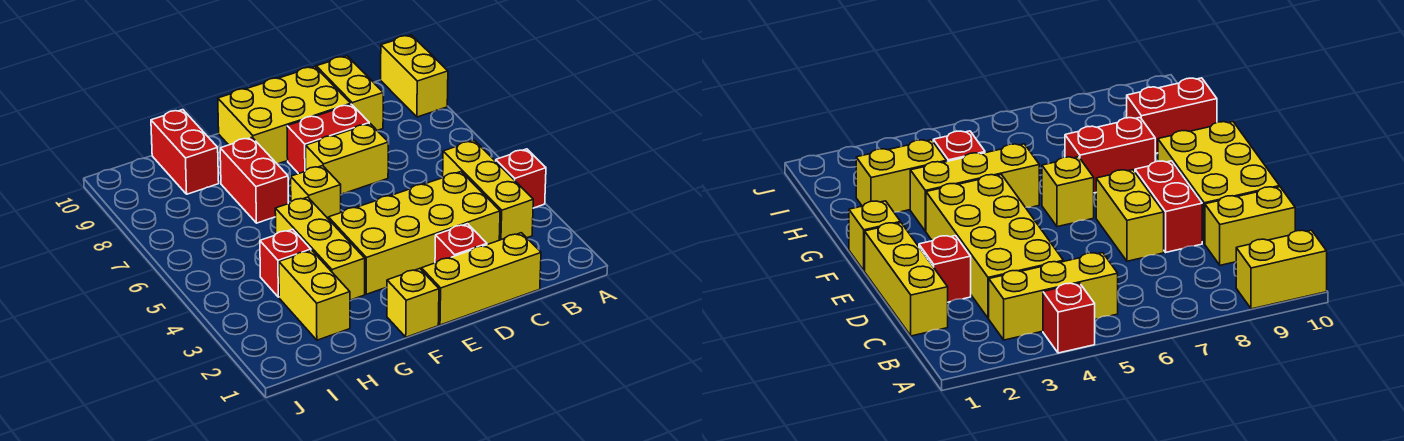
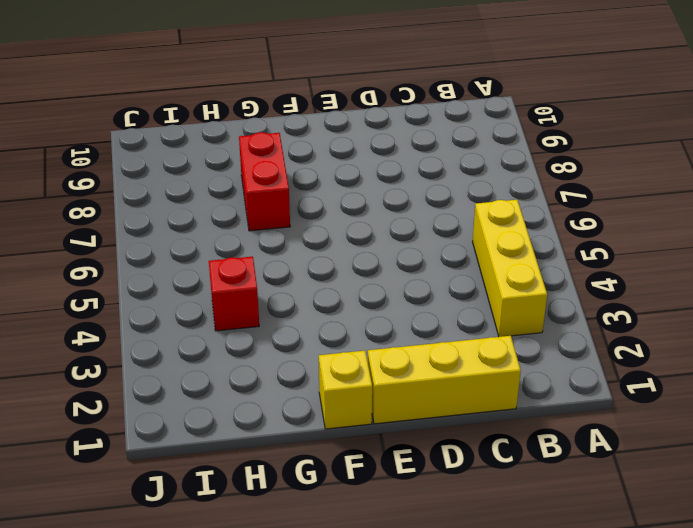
none -> red 1x1 brick [496,149,546,208]
none -> yellow 1x2 brick [381,35,448,117]
none -> yellow 2x4 brick [329,172,500,294]

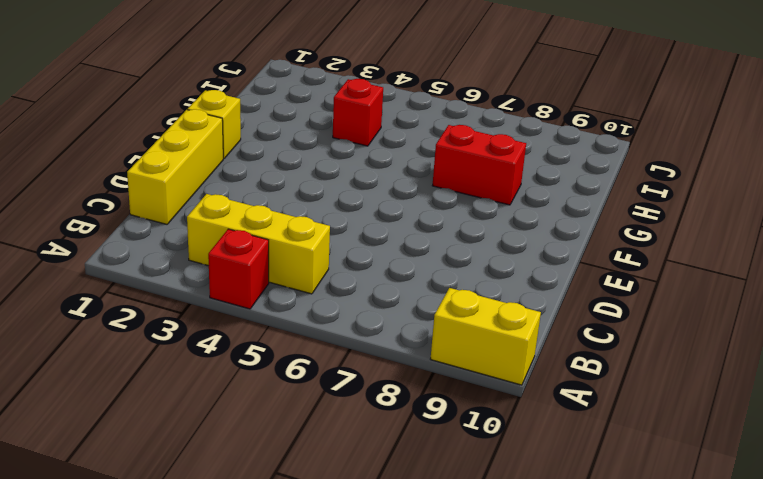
none -> yellow 2x4 brick [329,172,500,294]
none -> yellow 1x2 brick [316,56,383,130]
none -> red 1x1 brick [435,224,487,263]

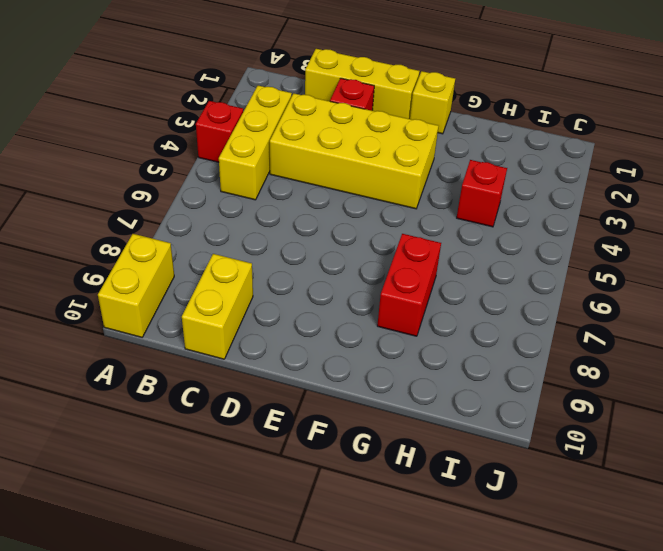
none -> yellow 1x2 brick [306,124,388,194]
none -> red 1x2 brick [287,104,369,174]
none -> yellow 2x3 brick [218,66,351,164]

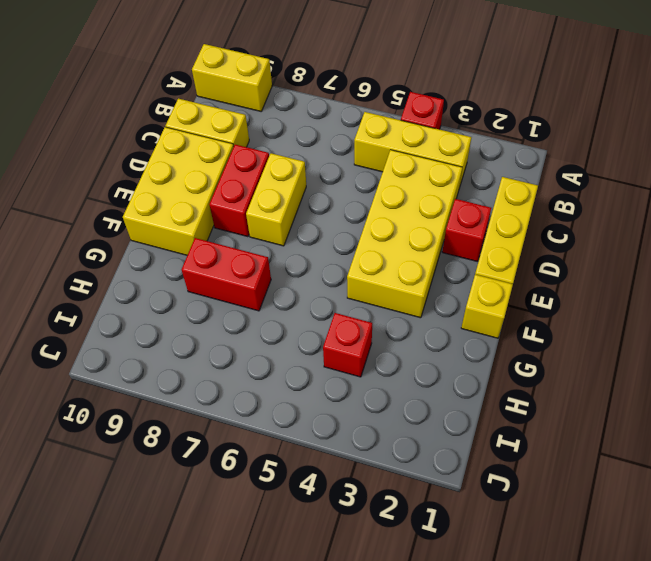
none -> yellow 1x1 brick [291,166,341,219]
none -> yellow 1x3 brick [275,197,365,300]
none -> yellow 1x2 brick [279,250,350,340]

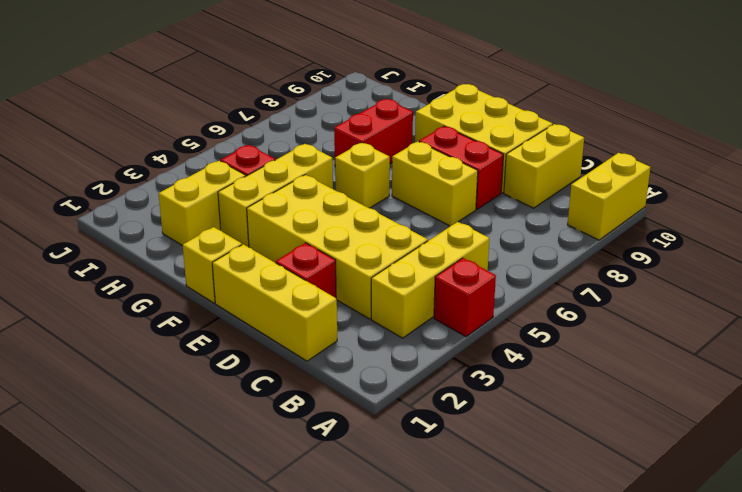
none -> red 1x2 brick [151,110,219,194]

